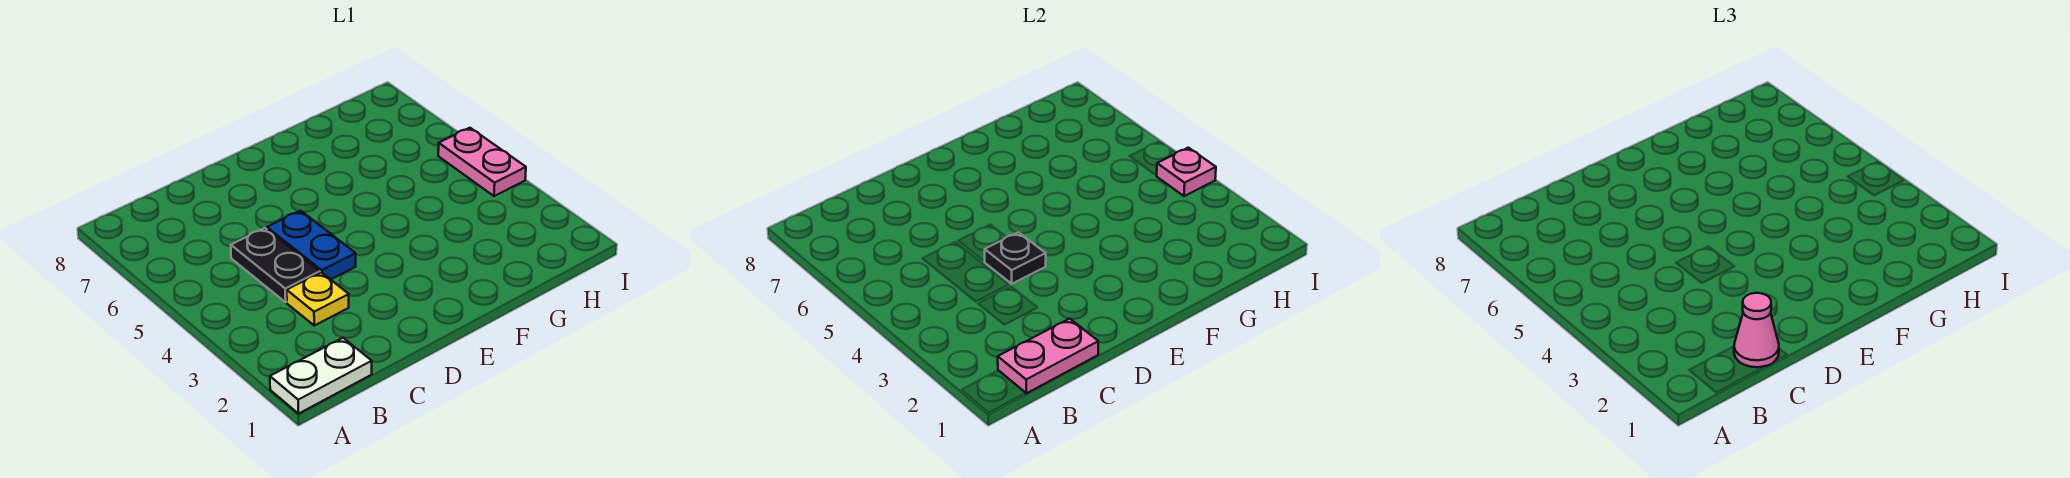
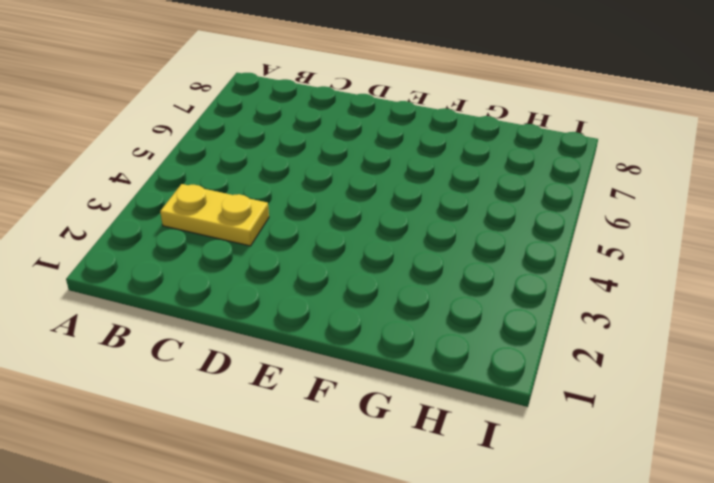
yellow 1x2 plate [160,184,269,246] -> yellow 1x1 plate [287,272,349,325]
none -> white 1x2 plate [270,338,372,414]
none -> black 1x2 plate [231,228,320,302]

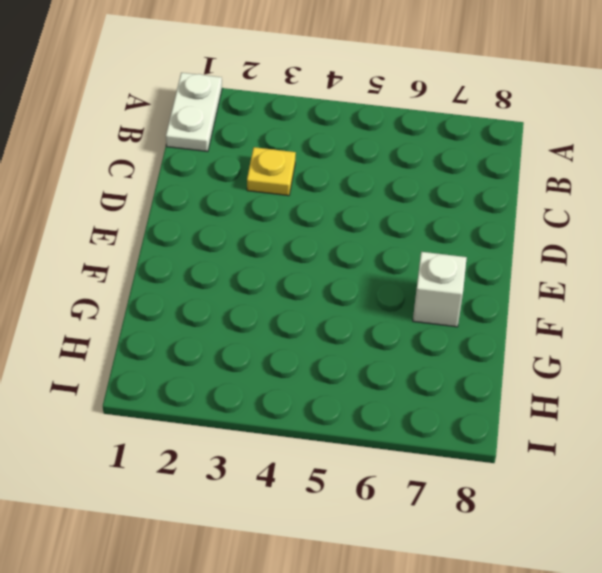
white 1x1 brick [413,252,467,327] -> none
none -> black 1x2 plate [231,228,320,302]
none -> blue 1x2 plate [267,211,356,280]

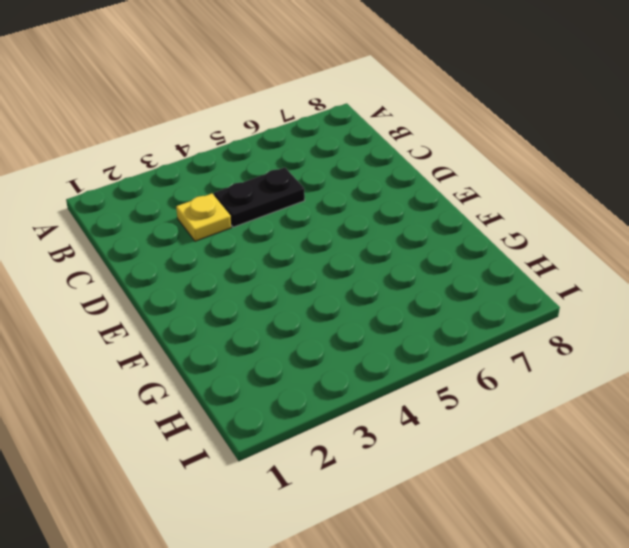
none -> white 1x2 plate [270,338,372,414]
none -> blue 1x2 plate [267,211,356,280]

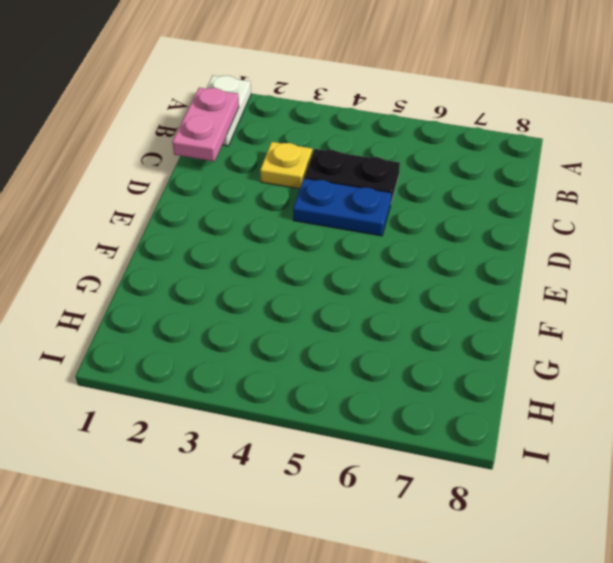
none -> pink 1x2 plate [438,128,526,196]
none -> black 1x1 plate [984,232,1046,284]

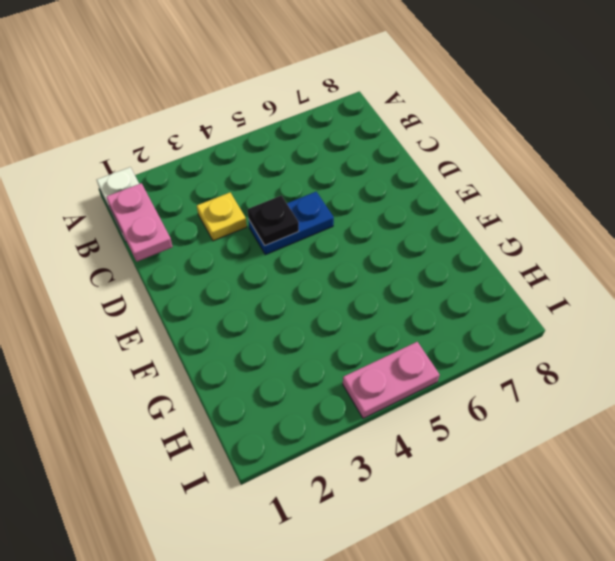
none -> black 1x2 plate [231,228,320,302]
none -> pink 1x1 plate [1157,148,1216,196]

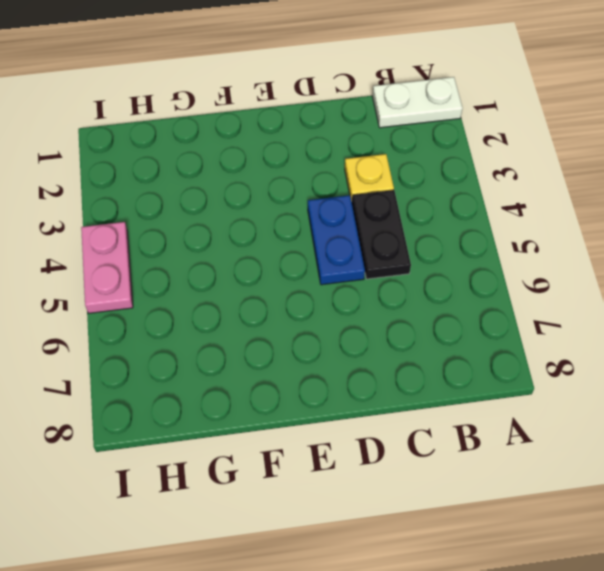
none -> pink 1x2 plate [998,319,1098,393]
none -> black 1x1 plate [984,232,1046,284]

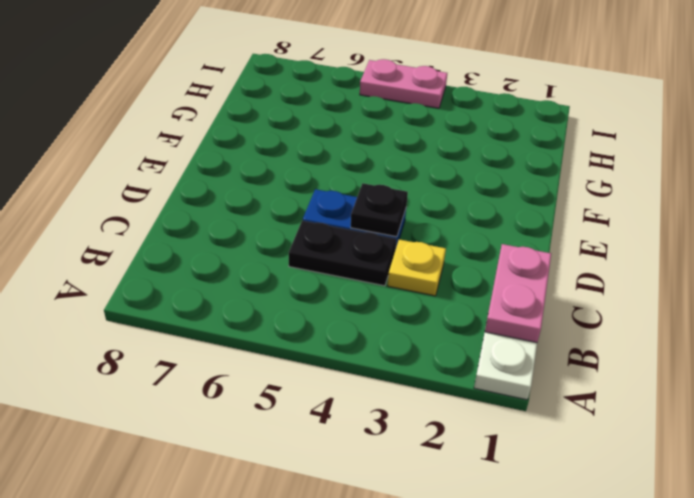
none -> pink 1x1 plate [1157,148,1216,196]
none -> pink 1x1 cone [1734,293,1779,367]

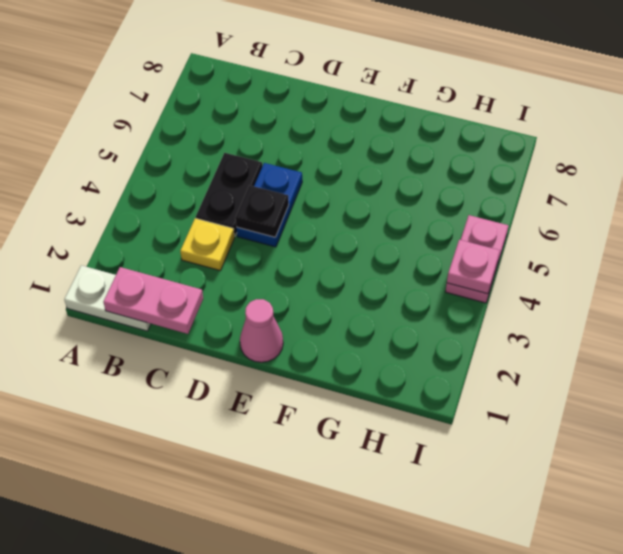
pink 1x1 cone [240,299,283,362] -> pink 1x1 cone moved to [1734,293,1779,367]

